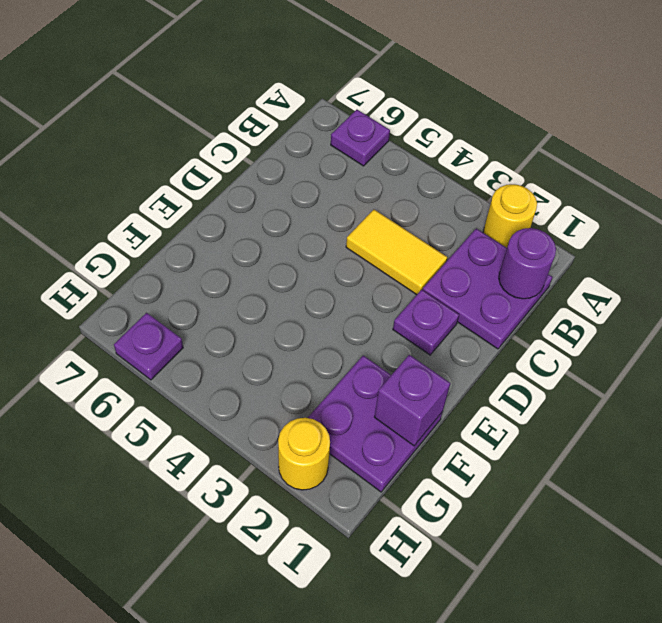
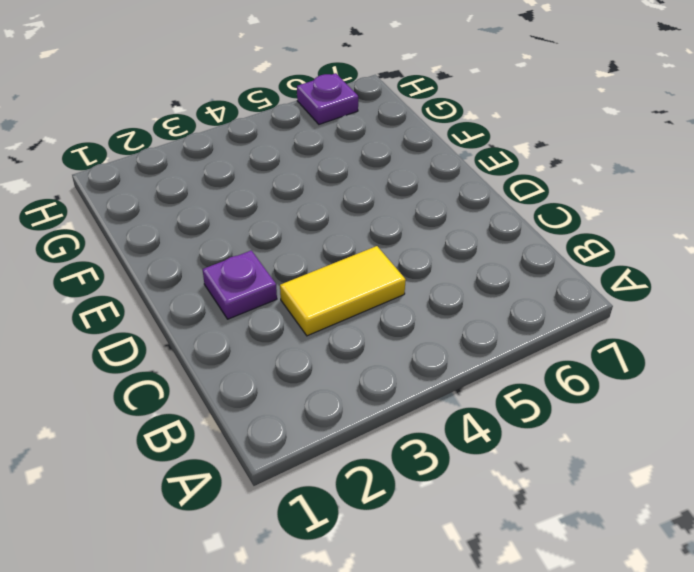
none -> yellow 1x1 round brick [483,184,537,248]
none -> purple 1x1 plate [331,110,390,166]

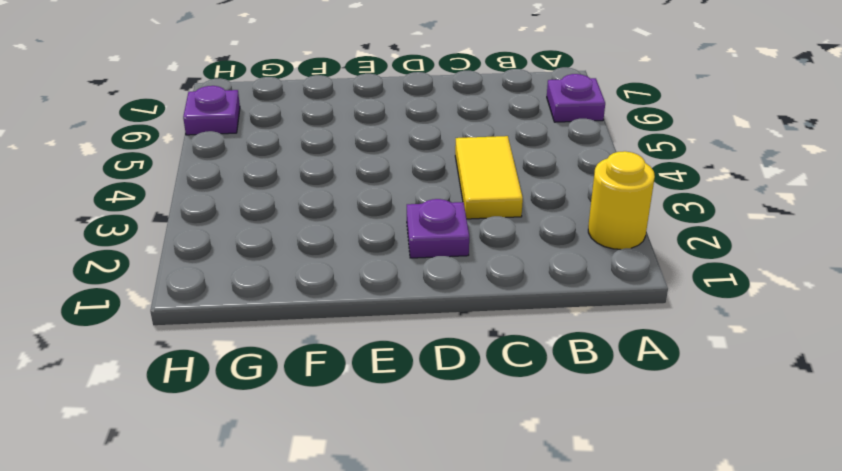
none -> purple 2x2 plate [423,229,552,349]
none -> purple 2x2 plate [308,356,442,492]

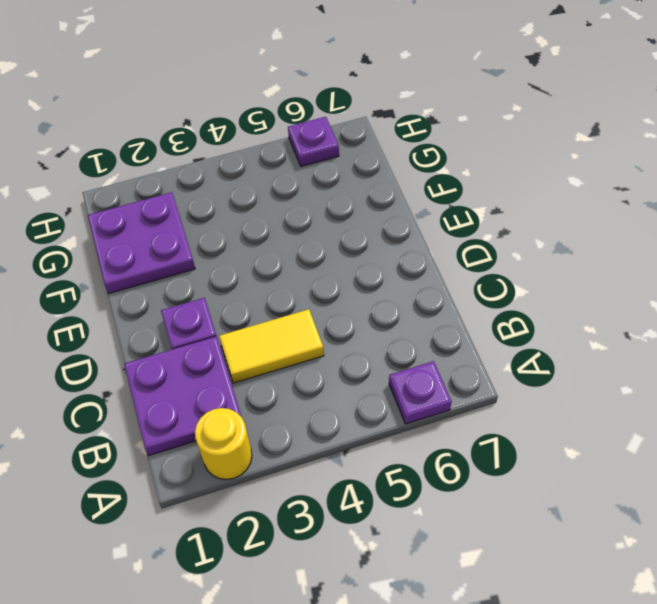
none -> yellow 1x1 round brick [278,418,330,490]
none -> purple 1x1 round brick [499,228,556,299]

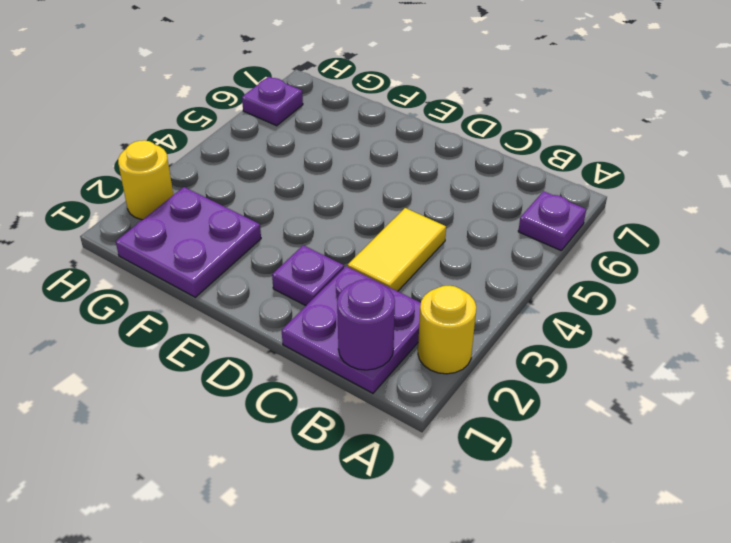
none -> purple 1x1 brick [374,355,450,446]

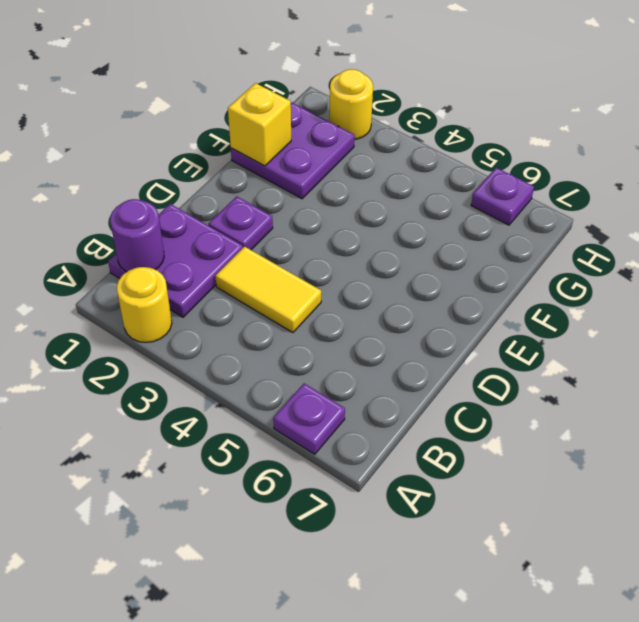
yellow 1x1 brick [228,83,291,166] -> purple 1x1 brick [374,355,450,446]

